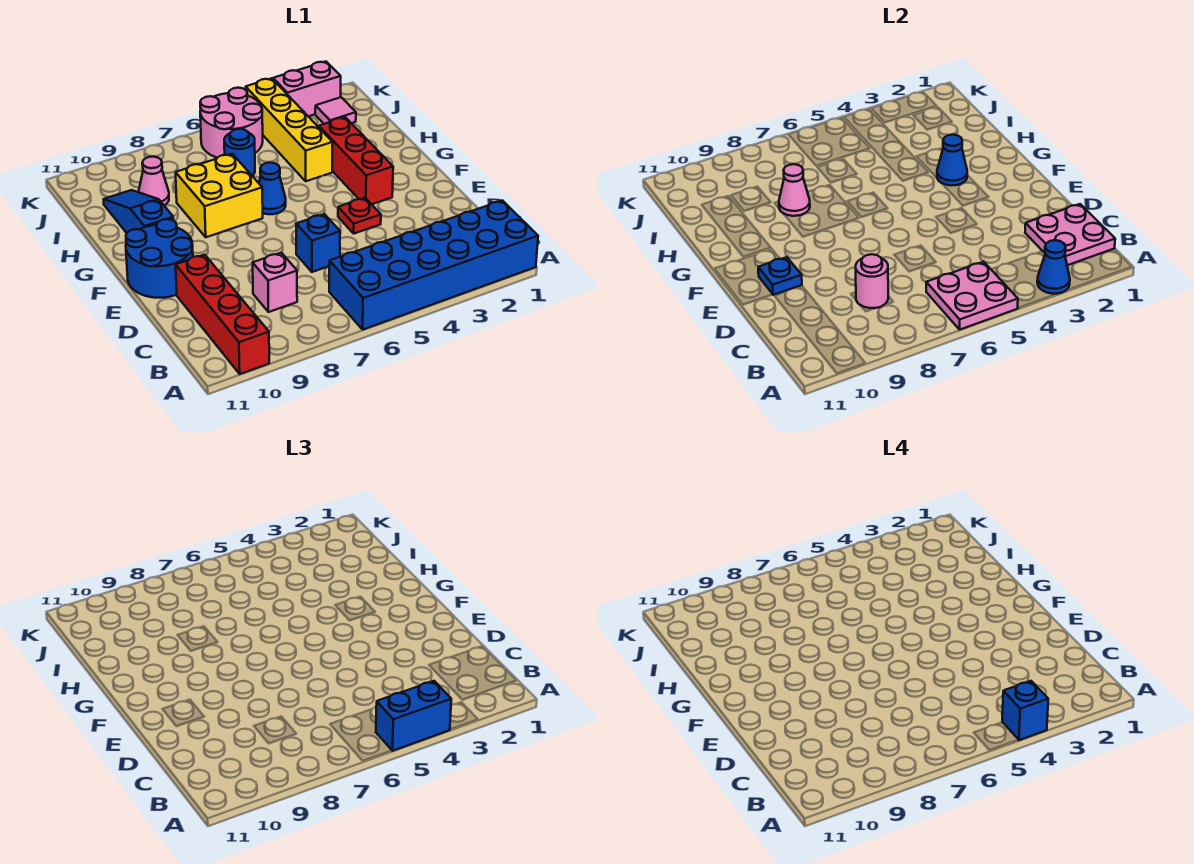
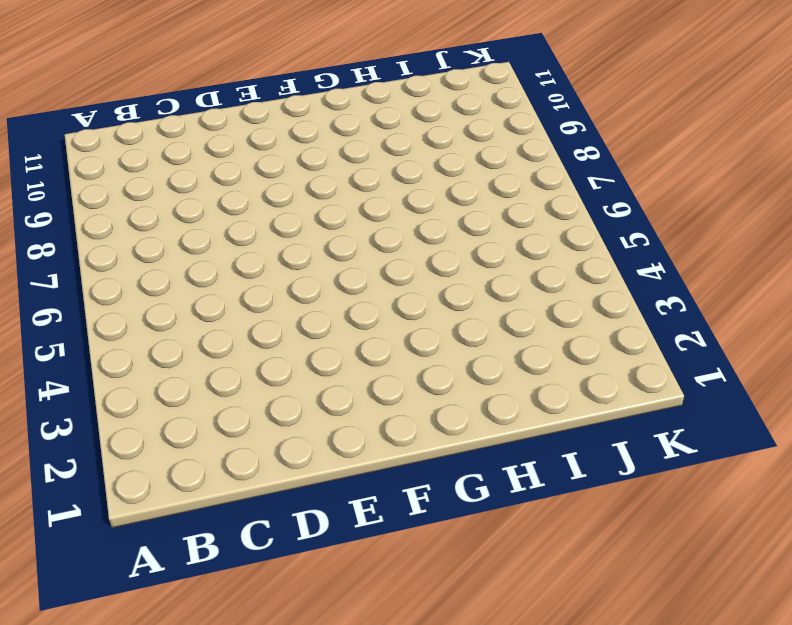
none -> blue 2x6 brick [329,201,538,329]
none -> red 1x4 brick [176,255,269,374]
none -> pink 1x1 brick [253,253,297,312]

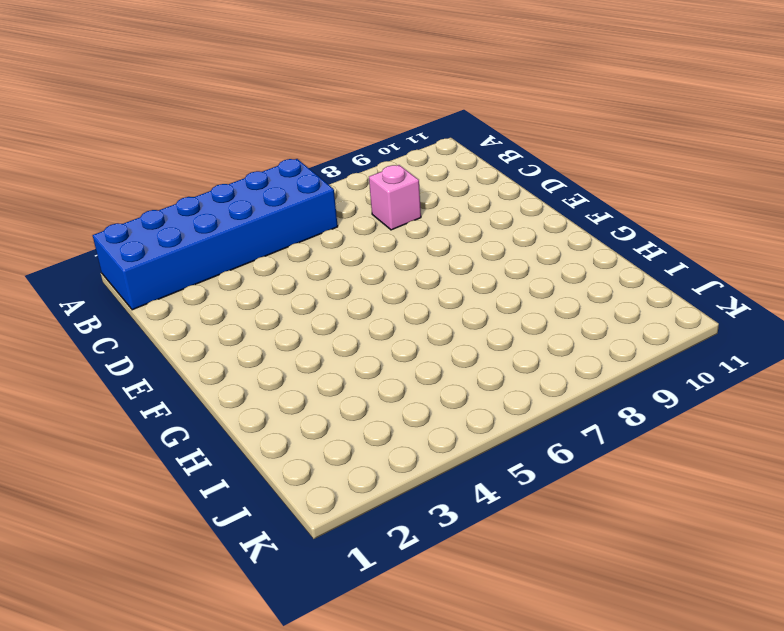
none -> red 1x4 brick [176,255,269,374]
none -> blue 1x1 brick [296,214,340,272]
none -> red 1x1 plate [338,198,381,234]

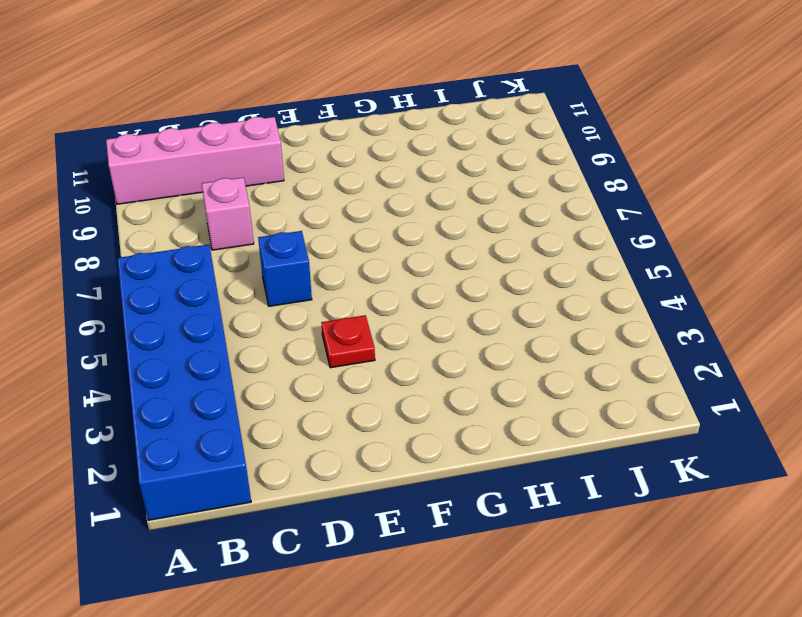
pink 1x4 brick [106,117,284,204] -> red 1x4 brick [176,255,269,374]
none -> blue 2x2 round brick [126,219,193,298]
none -> red 1x3 brick [319,117,393,204]
none -> blue 1x1 cone [259,163,286,214]

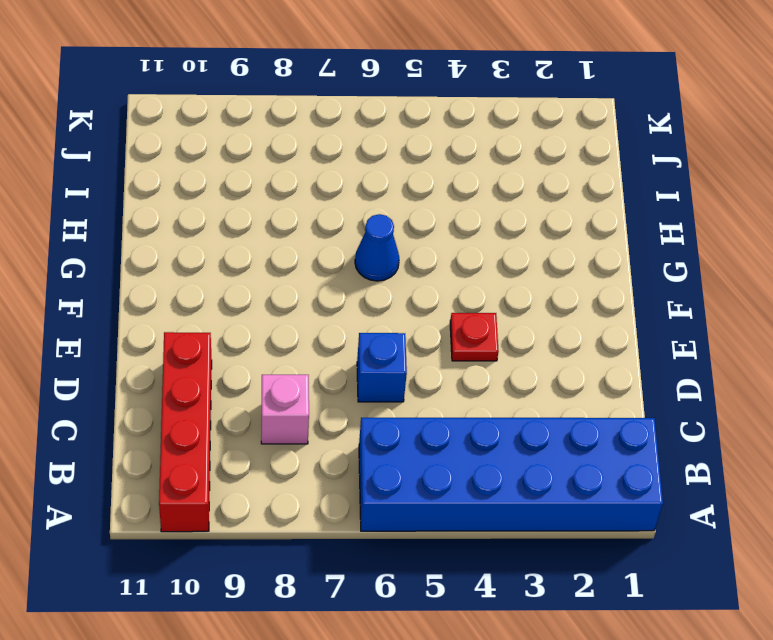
none -> blue 2x2 round brick [126,219,193,298]
none -> red 1x3 brick [319,117,393,204]
none -> yellow 2x2 brick [176,154,263,237]

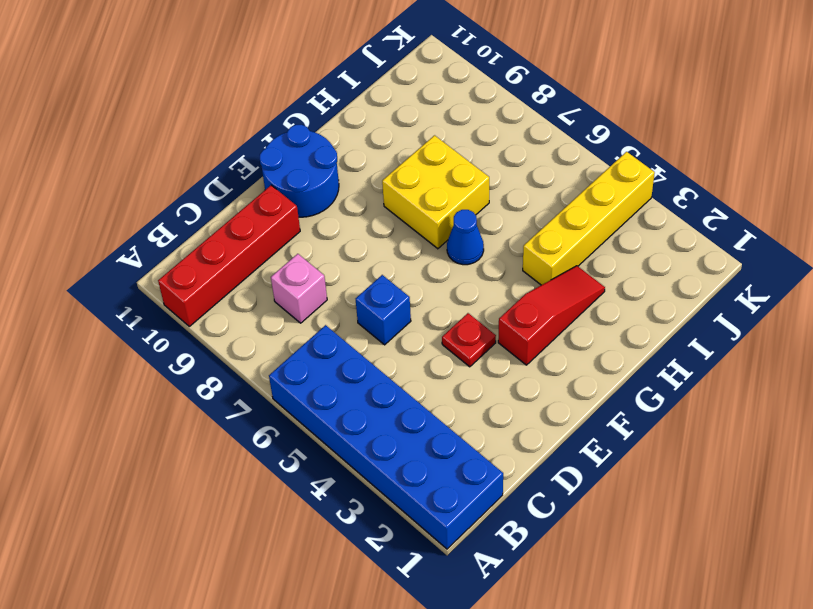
red 1x3 slope [498,266,605,365] -> red 1x3 brick [319,117,393,204]
none -> blue 1x3 slope [104,190,174,233]
none -> blue 1x1 round brick [224,129,255,176]
none -> pink 1x1 cone [139,157,169,206]

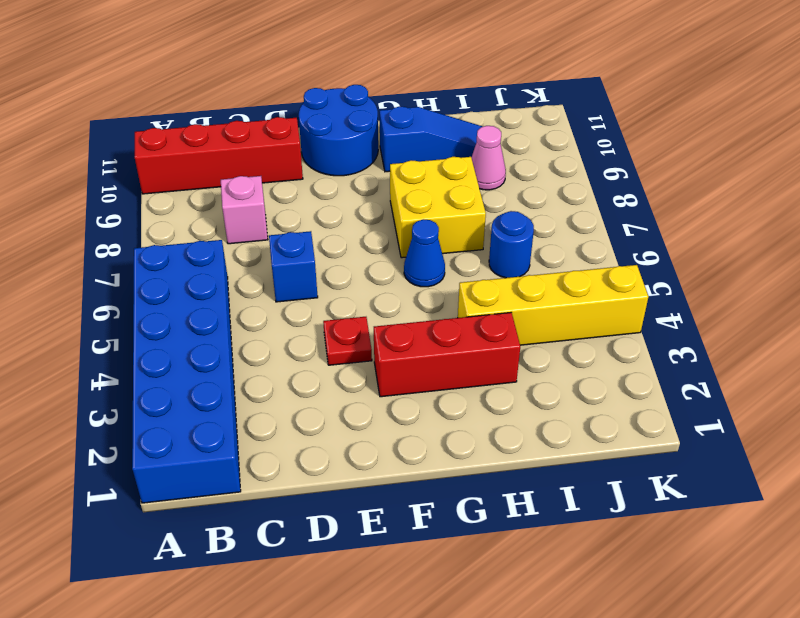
none -> pink 1x1 tile [315,97,356,124]
none -> pink 2x2 round brick [200,88,263,158]
none -> pink 1x2 brick [273,62,341,116]

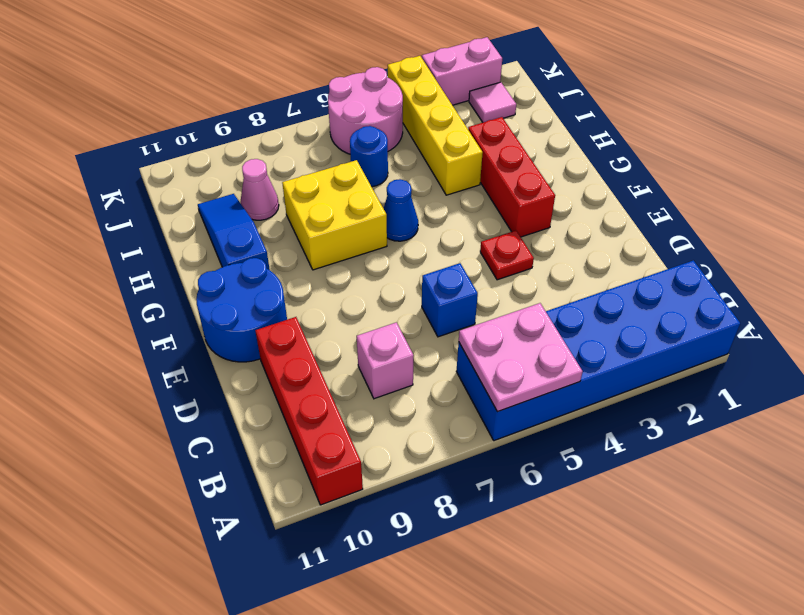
none -> blue 1x1 cone [1037,240,1070,294]
none -> pink 2x2 plate [1025,204,1115,265]
none -> pink 1x1 round brick [856,254,888,308]

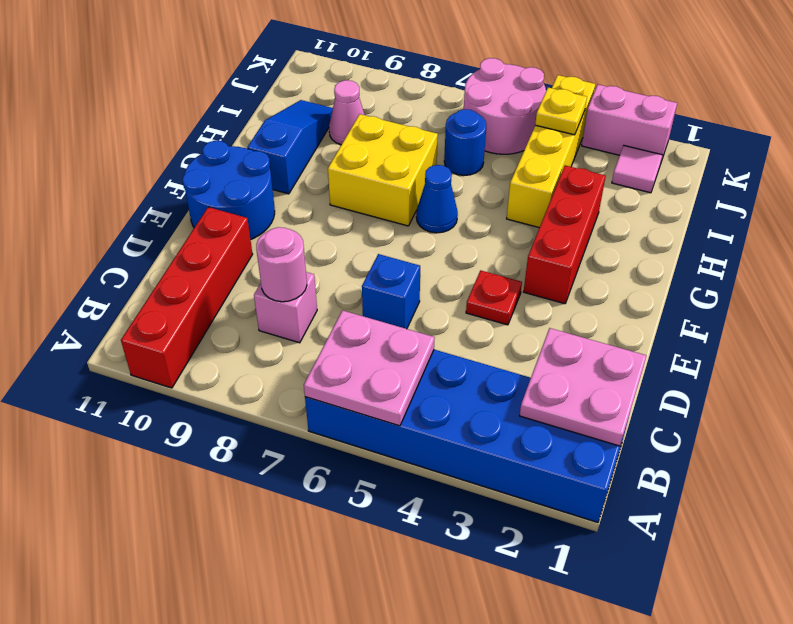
yellow 1x1 plate [535,88,587,135] -> none
none -> blue 1x1 cone [1037,240,1070,294]
none -> blue 1x1 plate [758,257,802,295]
none -> blue 1x1 cone [937,135,967,186]

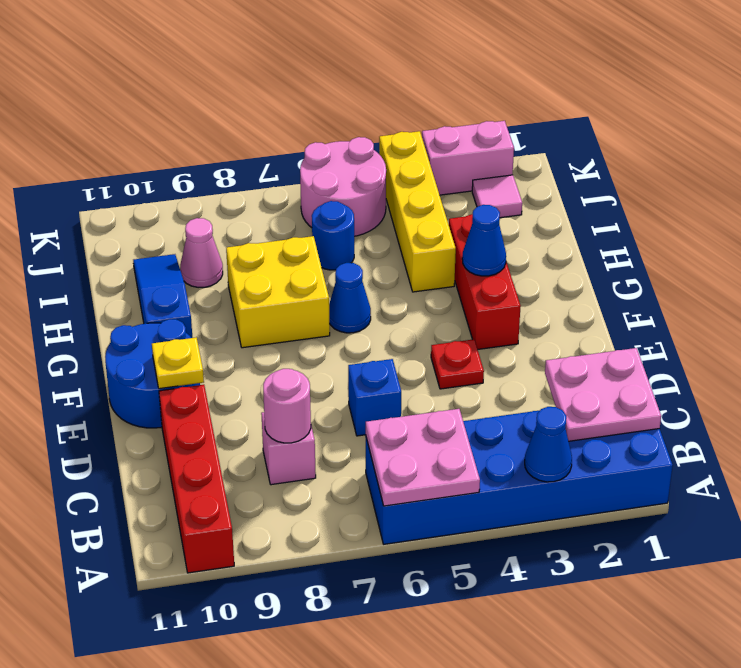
yellow 1x1 plate [152,338,204,389] -> blue 1x1 plate [758,257,802,295]
none -> pink 1x1 cone [779,164,810,216]
none -> blue 1x2 brick [376,681,451,751]
none -> blue 1x1 brick [1002,681,1048,740]

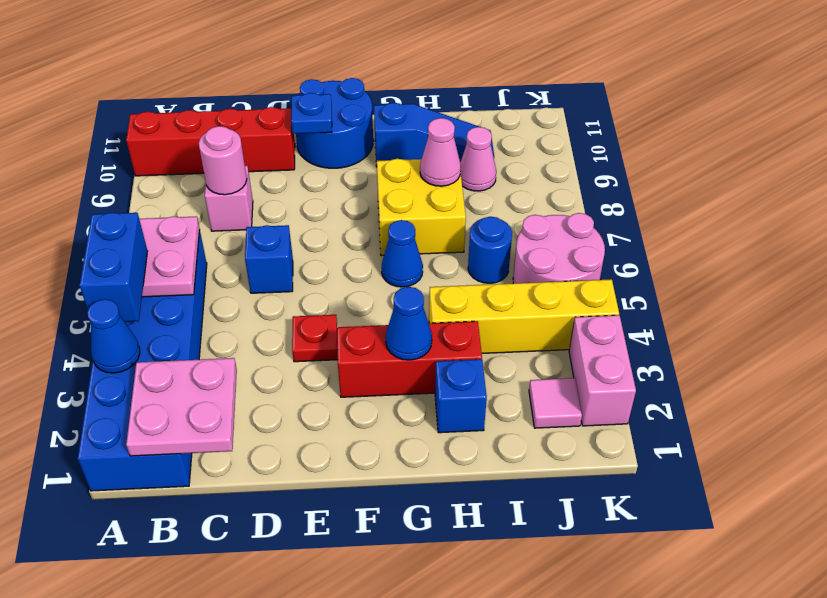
blue 1x1 brick [435,359,487,433] -> blue 1x1 brick moved to [1002,681,1048,740]

